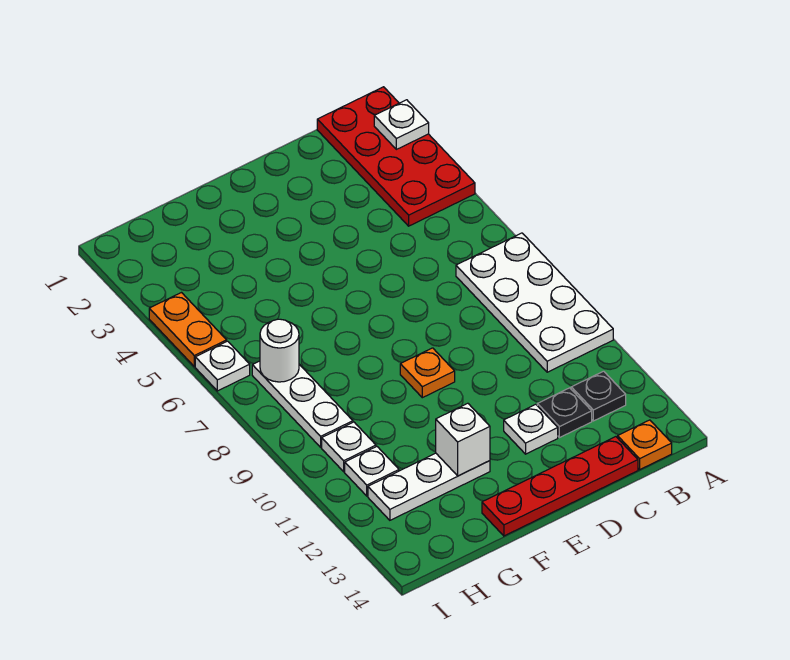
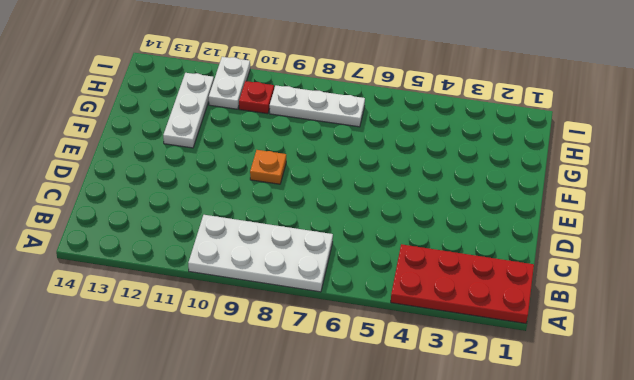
red 1x1 plate [239,81,274,114] -> white 1x1 plate [322,422,376,472]
white 1x2 plate [209,57,250,109] -> white 1x1 plate [345,447,399,496]
none -> black 1x1 plate [571,371,626,421]
none -> orange 1x1 plate [618,420,672,470]
none -> black 1x1 plate [537,388,592,438]

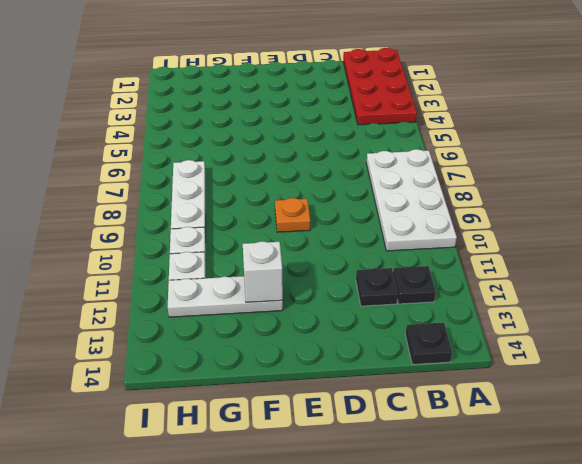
black 1x1 plate [405,323,452,365] -> orange 1x1 plate [618,420,672,470]
none -> red 1x4 plate [482,437,638,536]
none -> white 1x1 plate [504,404,558,454]
none -> orange 1x2 plate [149,293,227,367]

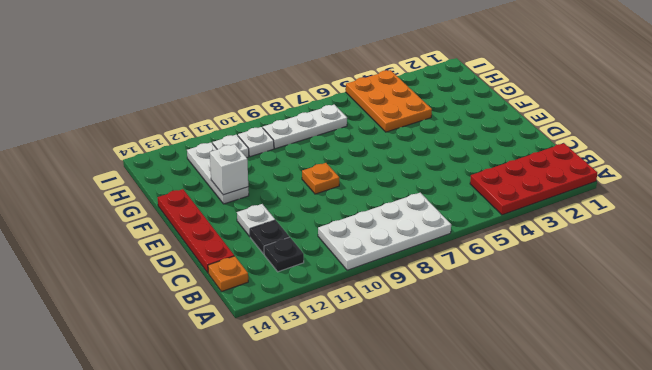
orange 2x3 plate [346,70,432,132] -> orange 1x2 plate [149,293,227,367]
none -> white 1x1 plate [195,341,250,391]
none -> white 1x1 plate [374,100,429,149]
none -> white 1x1 round brick [260,319,299,382]

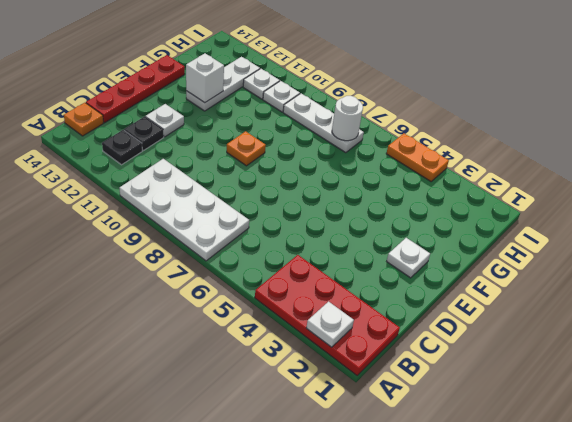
white 1x1 plate [387,238,430,278] -> white 1x1 plate moved to [195,341,250,391]

